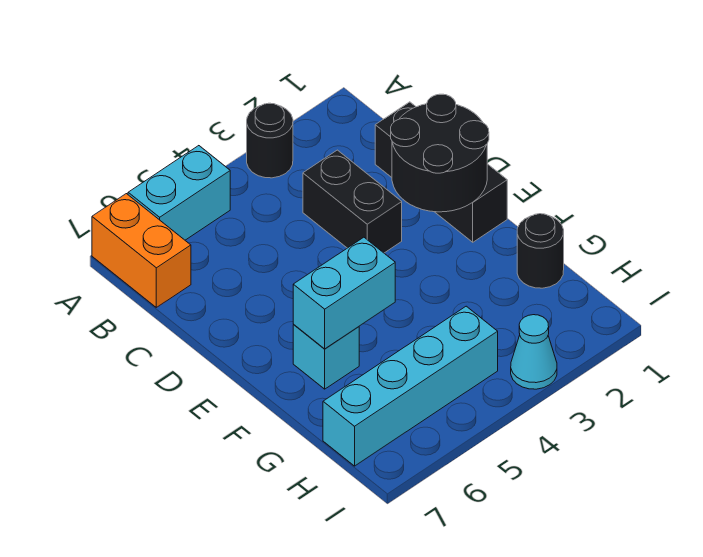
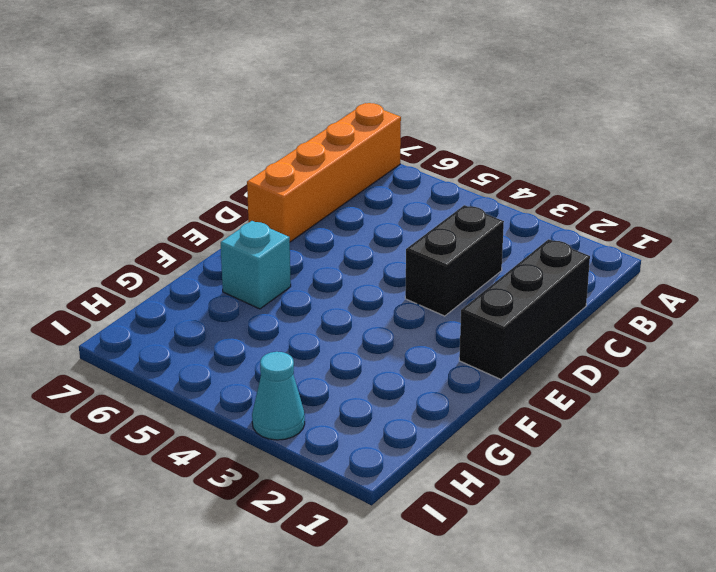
orange 1x4 brick [247,103,401,242] -> orange 1x2 brick [92,194,191,307]
none -> black 1x1 round brick [247,103,293,178]
none -> cyan 1x2 brick [128,146,230,240]

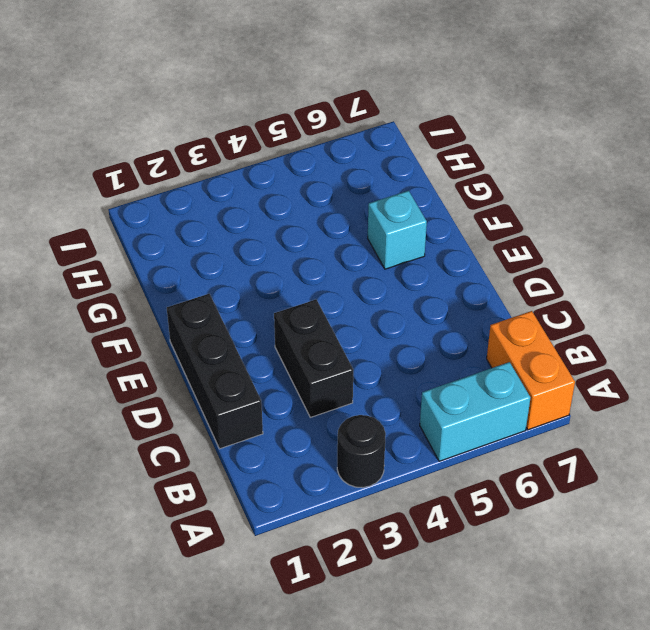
none -> black 1x1 round brick [517,214,564,288]
none -> cyan 1x4 brick [323,306,498,466]

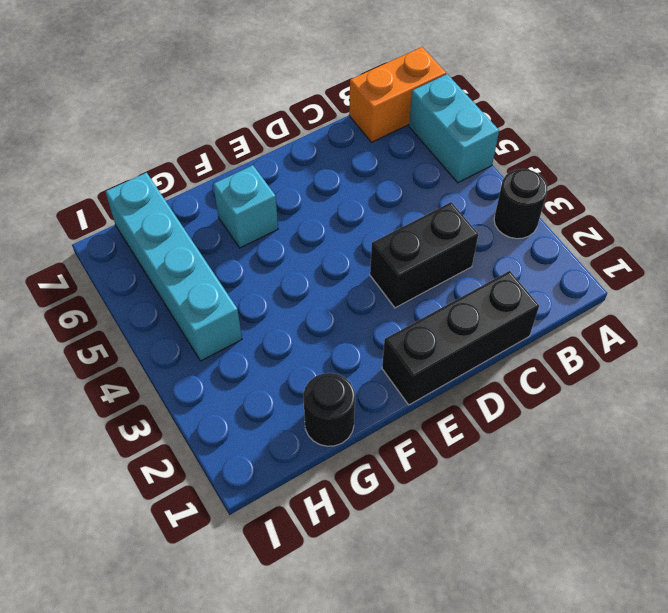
none -> cyan 1x1 cone [511,315,557,389]
none -> black 2x2 round brick [391,94,489,212]

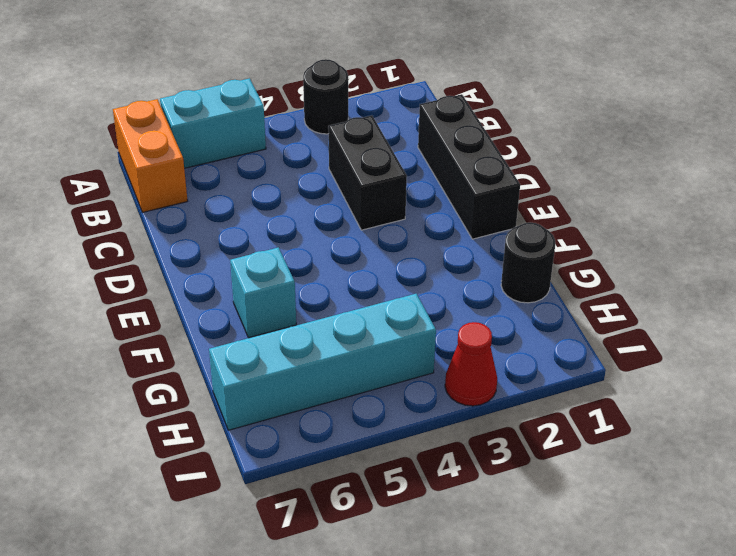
red 1x1 cone [445,322,497,406] -> cyan 1x1 cone [511,315,557,389]
none -> black 2x2 round brick [391,94,489,212]
none -> cyan 1x2 brick [293,237,395,349]

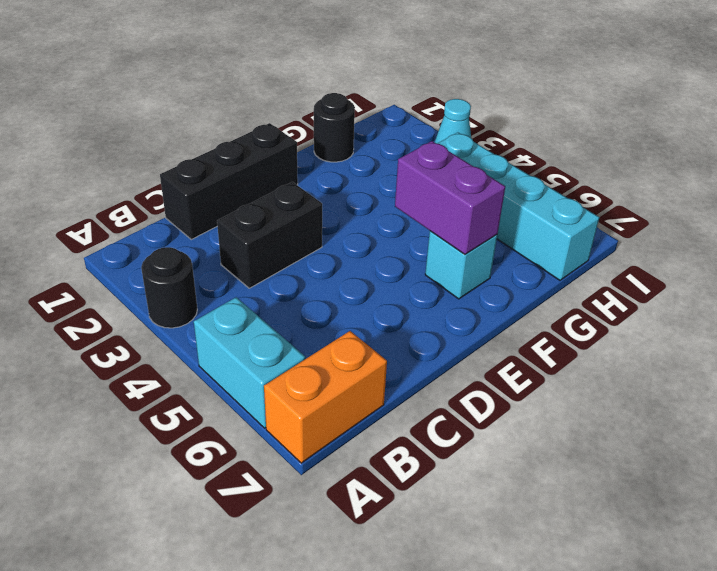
purple 1x2 brick [395,141,505,254] -> cyan 1x2 brick [293,237,395,349]
none -> black 2x2 round brick [391,94,489,212]

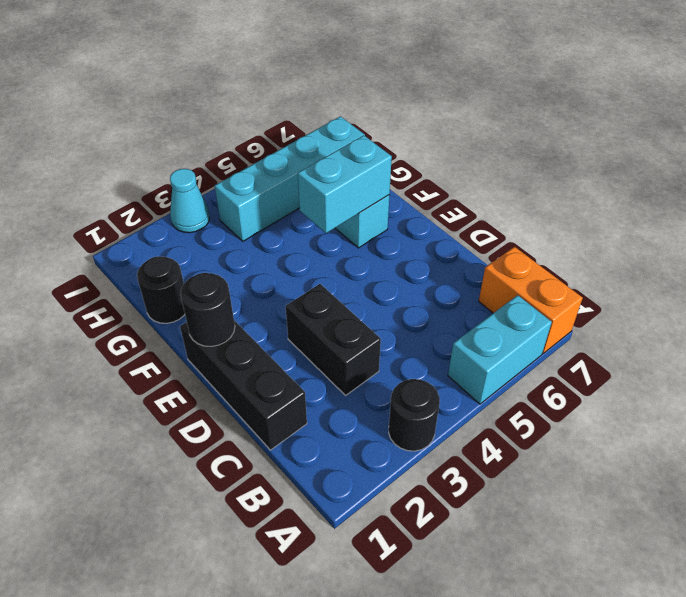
black 1x1 round brick [181,273,235,346] -> black 2x2 round brick [391,94,489,212]

